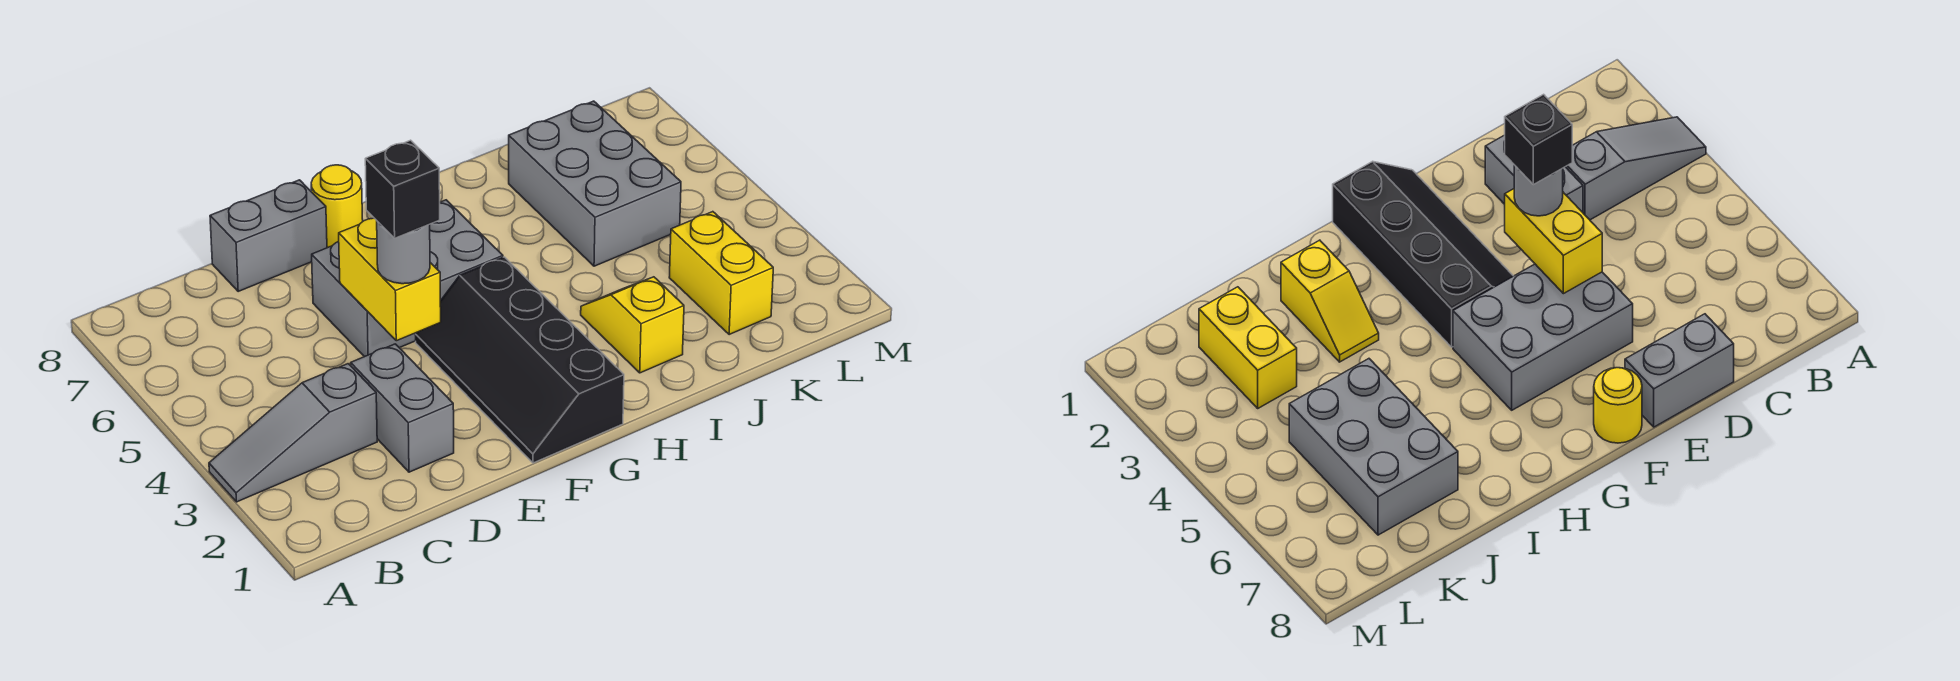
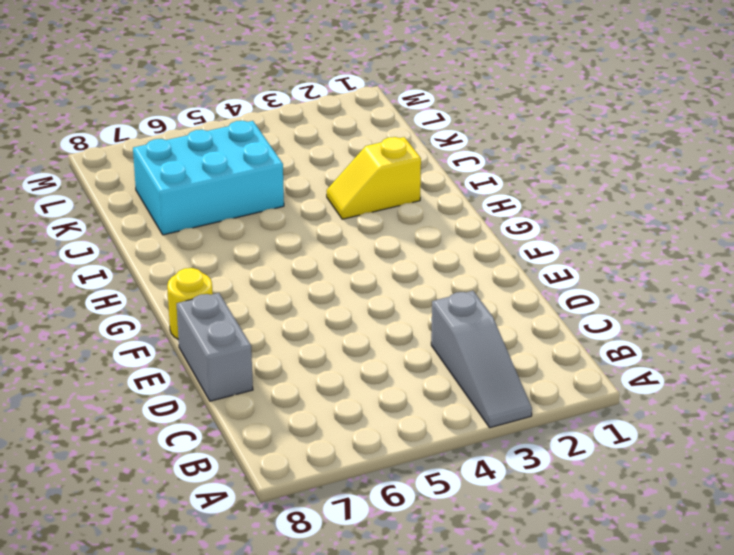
cyan 2x3 brick [133,120,284,235] -> grey 2x3 brick [509,101,681,266]
none -> grey 1x2 brick [351,344,454,472]
none -> grey 2x3 brick [312,200,503,357]
none -> black 2x4 slope [415,257,624,463]

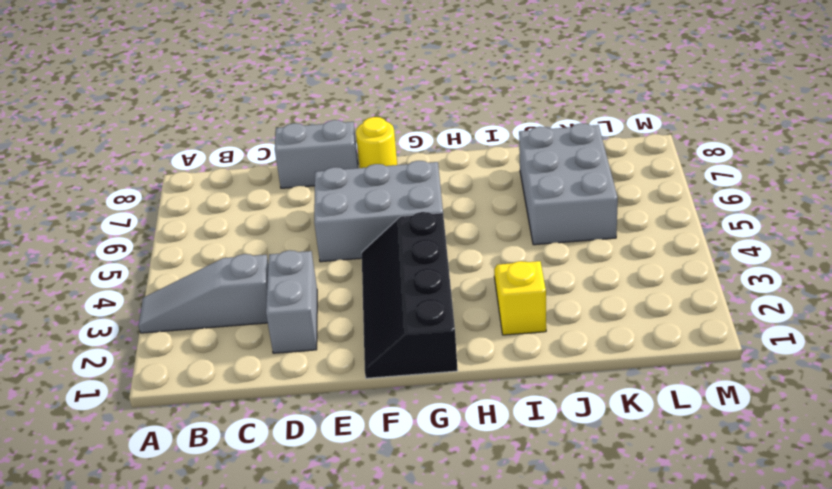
none -> yellow 1x2 brick [669,212,773,335]
none -> yellow 1x2 brick [339,218,441,341]
none -> grey 1x1 round brick [377,221,430,284]

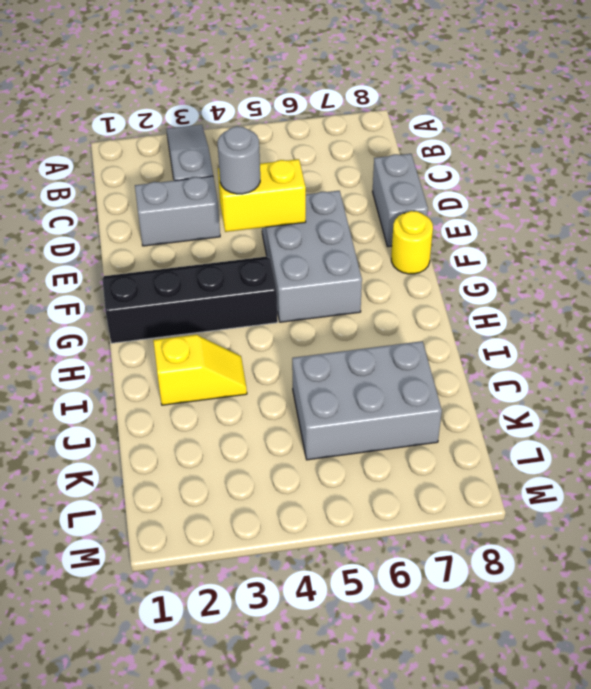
none -> yellow 1x2 brick [669,212,773,335]
none -> black 1x1 brick [365,140,440,238]

